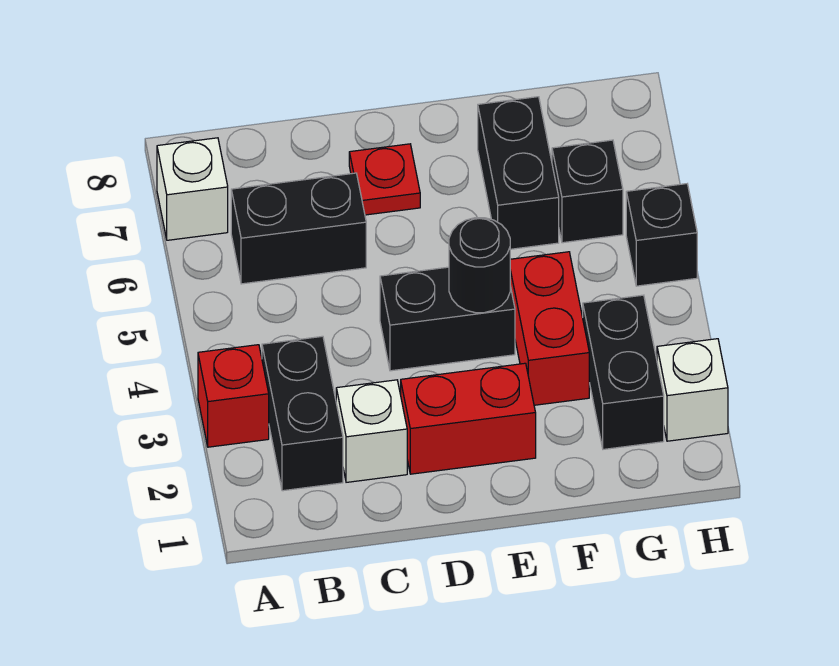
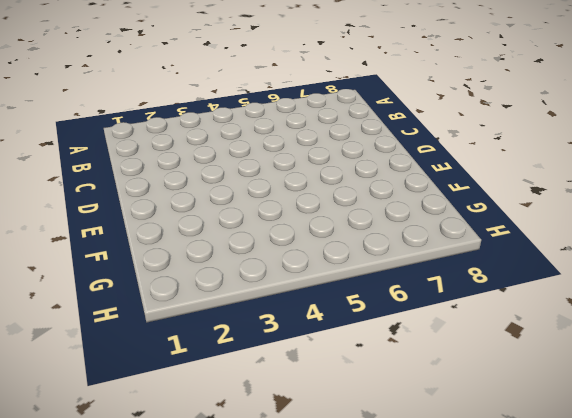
none -> red 1x1 brick [198,345,269,447]
none -> white 1x1 brick [157,138,228,240]
none -> black 1x2 brick [262,336,343,491]

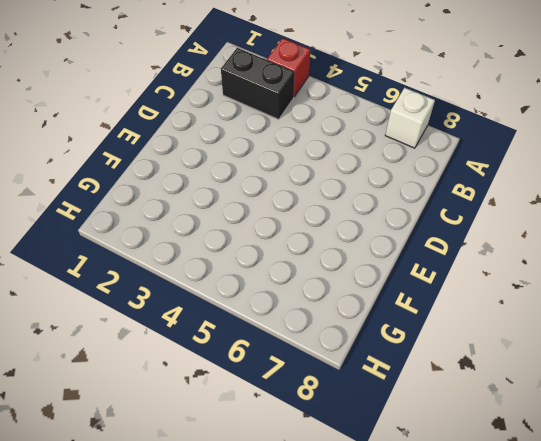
none -> black 1x2 brick [231,173,366,284]
none -> white 1x1 brick [336,380,407,482]
none -> red 1x2 brick [401,363,536,474]

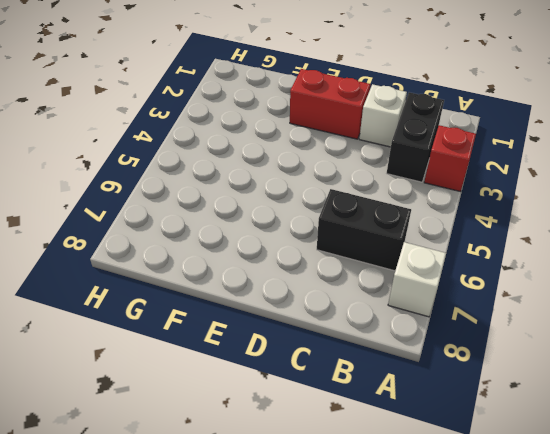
none -> black 1x2 brick [380,267,515,371]
none -> red 1x1 plate [349,144,420,215]
none -> red 1x2 brick [510,252,589,405]

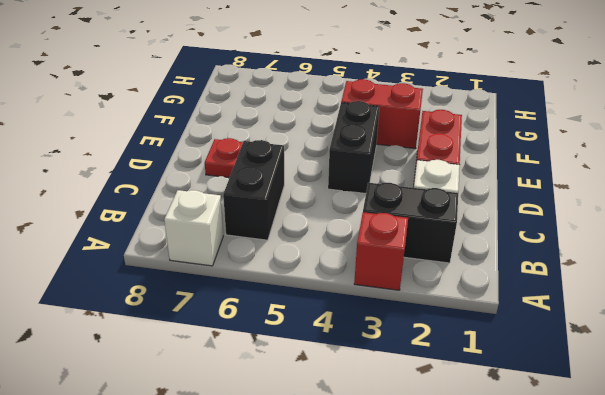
none -> black 1x2 brick [478,97,559,249]
none -> black 1x2 brick [583,295,664,449]
none -> black 1x1 brick [552,140,623,243]

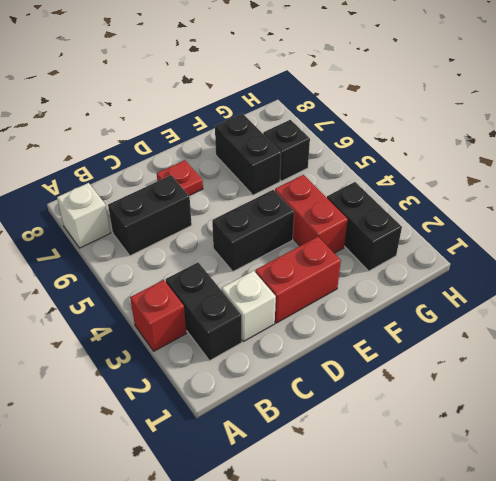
none -> white 1x1 brick [657,339,728,441]
none -> black 1x1 brick [626,184,697,286]
none -> black 1x1 round brick [449,218,510,313]

